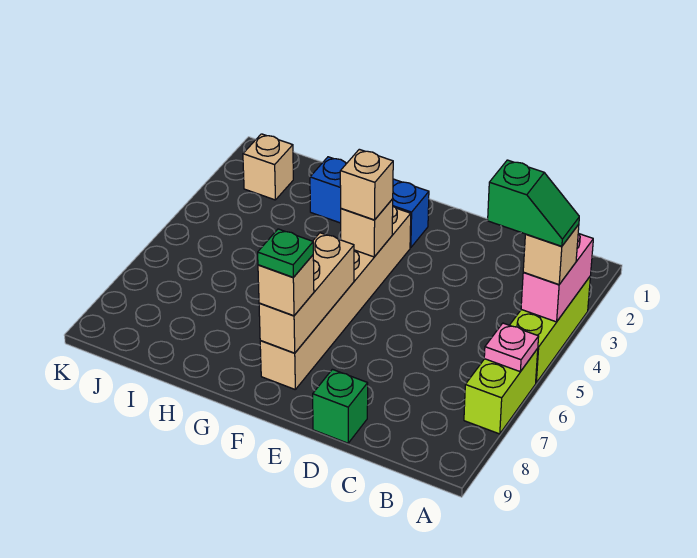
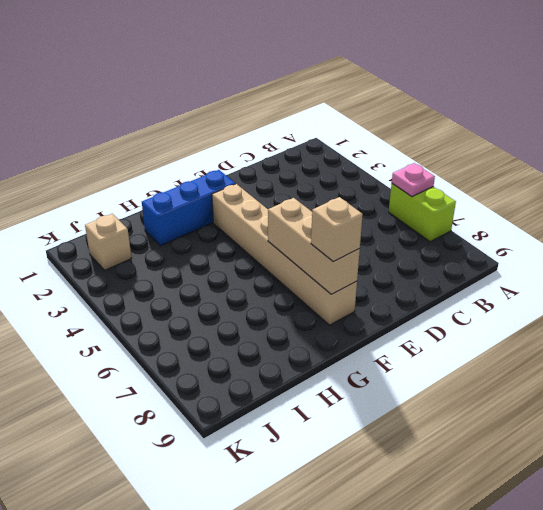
none -> lime 1x3 brick [510,277,590,383]
none -> green 1x1 brick [313,369,368,443]
none -> pink 1x2 brick [521,234,593,322]

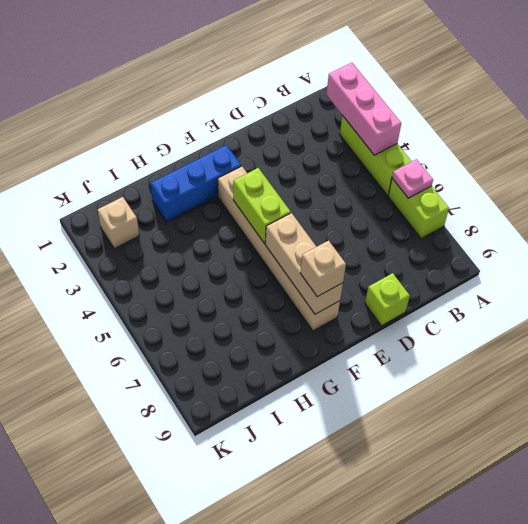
pink 1x3 brick [326,63,401,155] -> pink 1x2 brick [521,234,593,322]
lime 1x1 brick [365,273,410,326] -> green 1x1 brick [313,369,368,443]
lime 1x2 brick [233,168,291,244] -> tan 1x1 brick [341,199,393,257]
none -> tan 1x1 brick [523,224,579,284]
none -> tan 1x1 brick [340,149,393,220]
none -> green 1x2 slope [488,160,579,246]

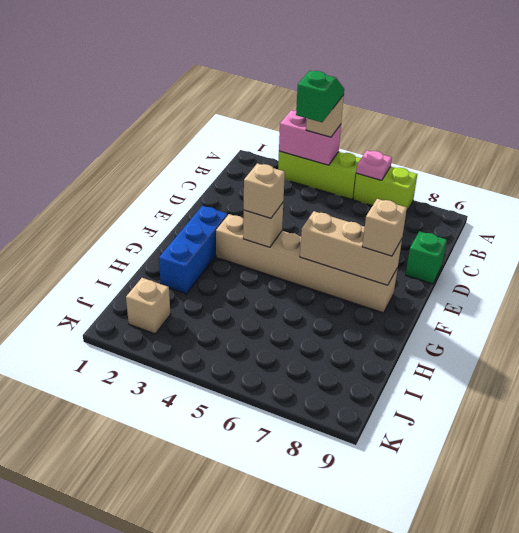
none -> green 1x1 plate [258,229,313,277]

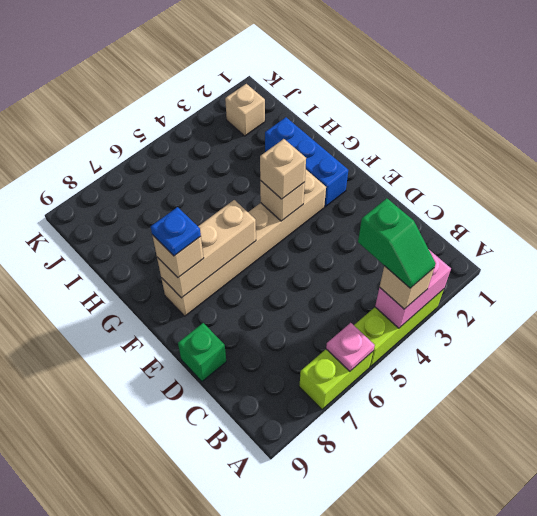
blue 1x1 plate [151,207,201,256] -> green 1x1 plate [258,229,313,277]

